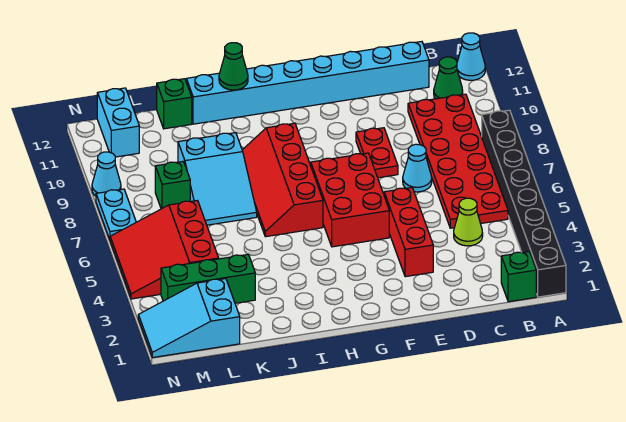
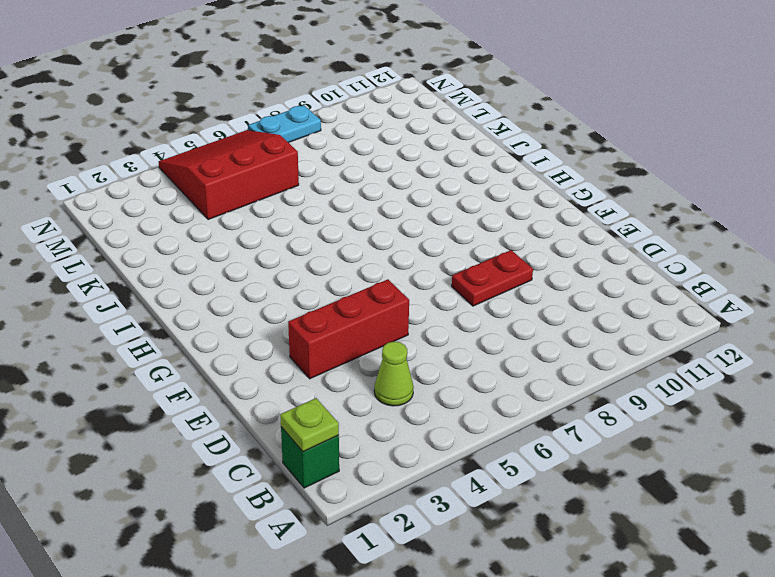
lime 1x1 plate [280,398,339,452] -> none
none -> black 1x8 brick [482,110,566,297]
none -> cyan 1x1 cone [457,33,485,80]
none -> red 2x6 plate [408,94,508,228]

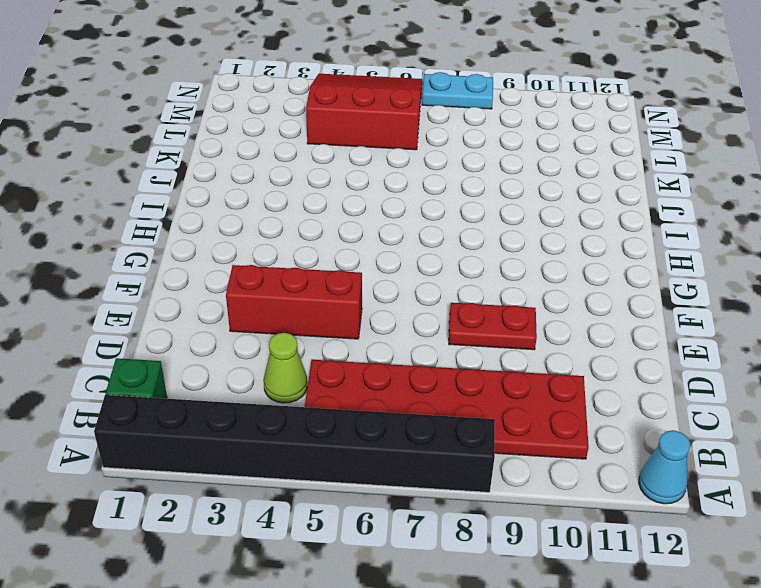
none -> green 1x1 cone [434,57,463,99]
none -> cyan 1x8 brick [186,42,429,124]
none -> cyan 1x1 cone [403,144,432,192]

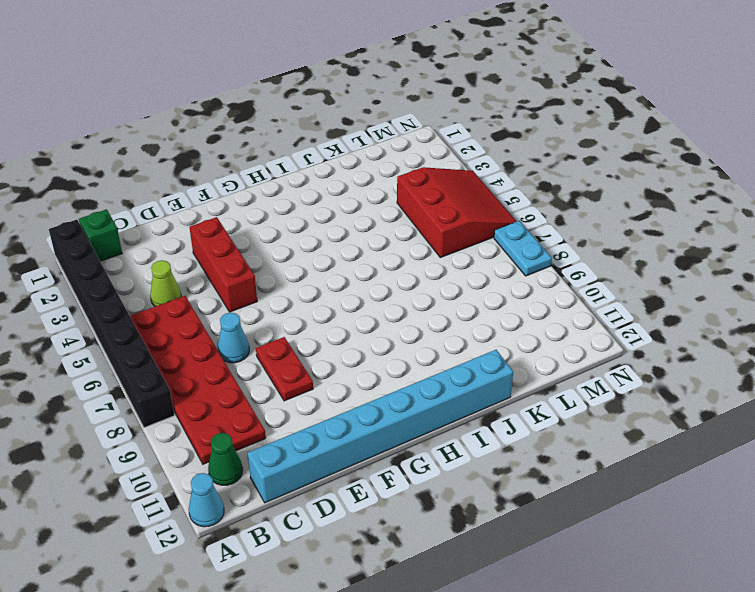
none -> red 2x3 brick [311,153,389,247]
none -> red 2x4 slope [242,123,323,237]
none -> cyan 2x3 slope [178,133,257,225]

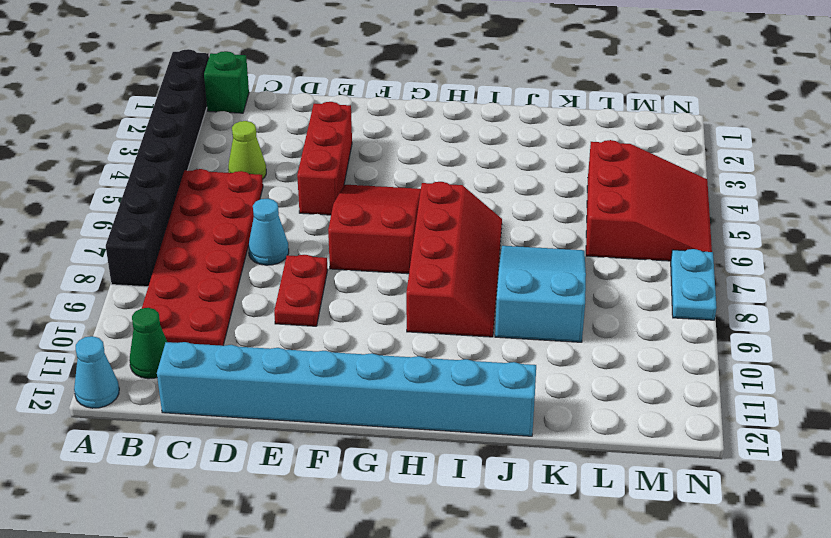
red 2x3 slope [328,185,421,274] -> red 2x3 brick [311,153,389,247]
none -> green 1x3 brick [161,254,255,303]
none -> green 1x1 brick [157,79,192,129]
none -> cyan 2x3 slope [138,279,240,358]

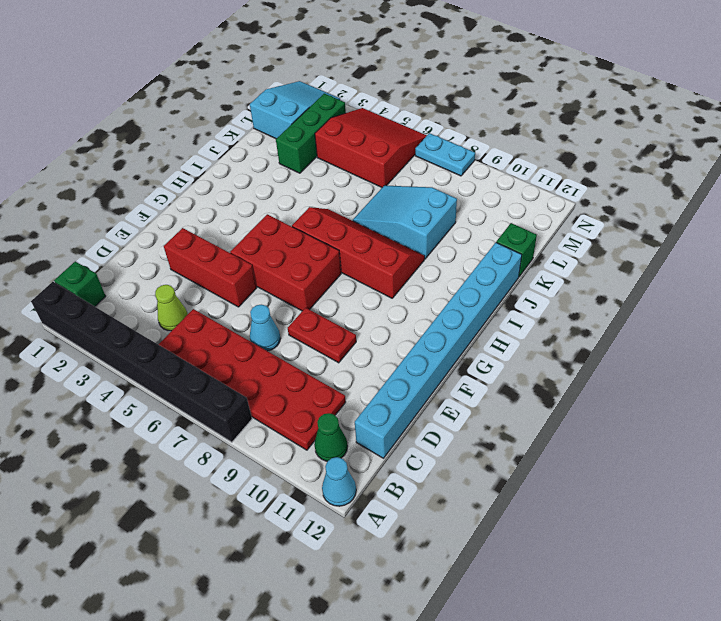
none -> green 1x1 brick [155,162,190,209]
none -> cyan 1x2 brick [97,88,139,157]
none -> cyan 1x1 cone [92,152,121,196]

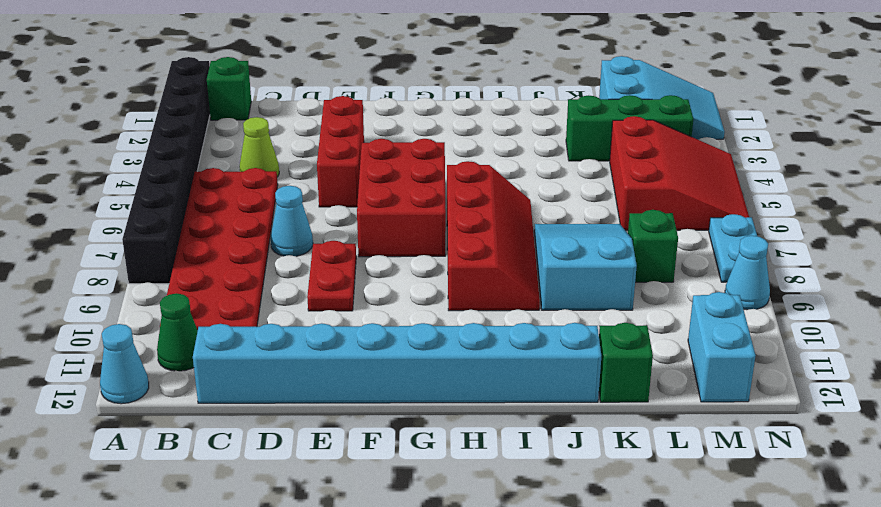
none -> green 1x1 cone [219,43,248,90]

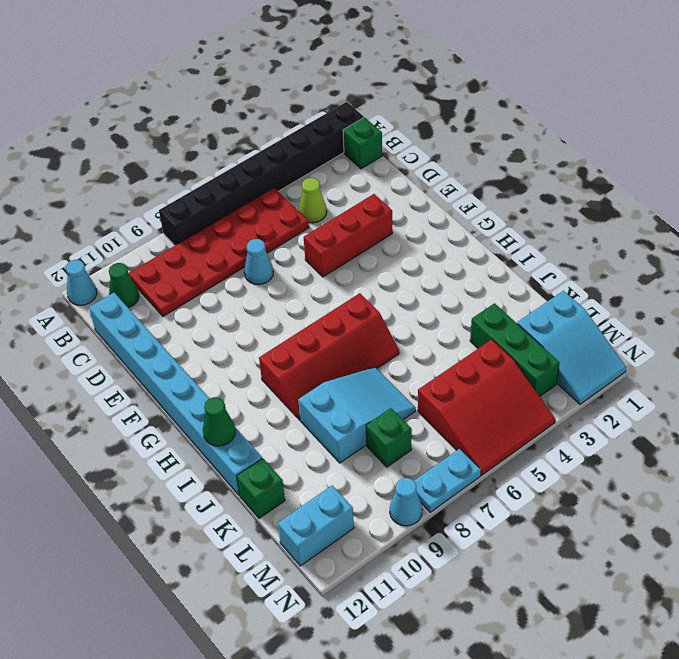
none -> red 1x2 plate [356,128,398,178]
none -> red 2x3 brick [311,153,389,247]

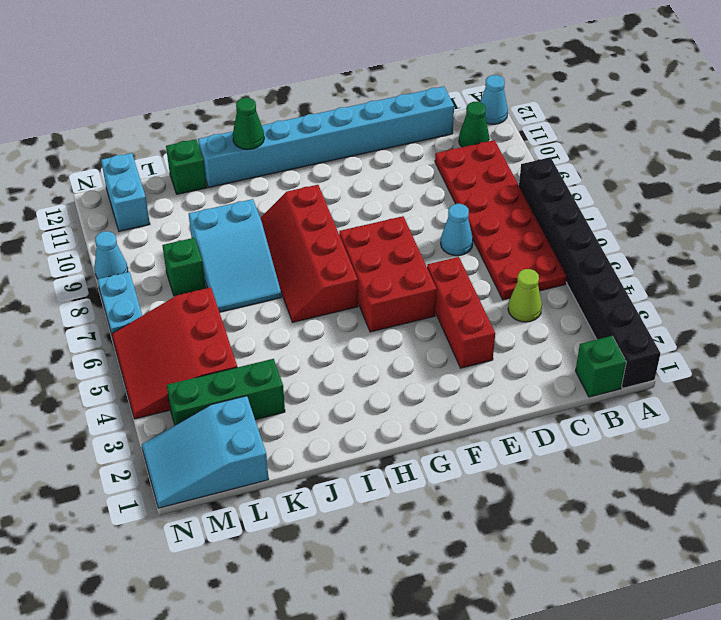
none -> red 1x2 plate [356,128,398,178]

